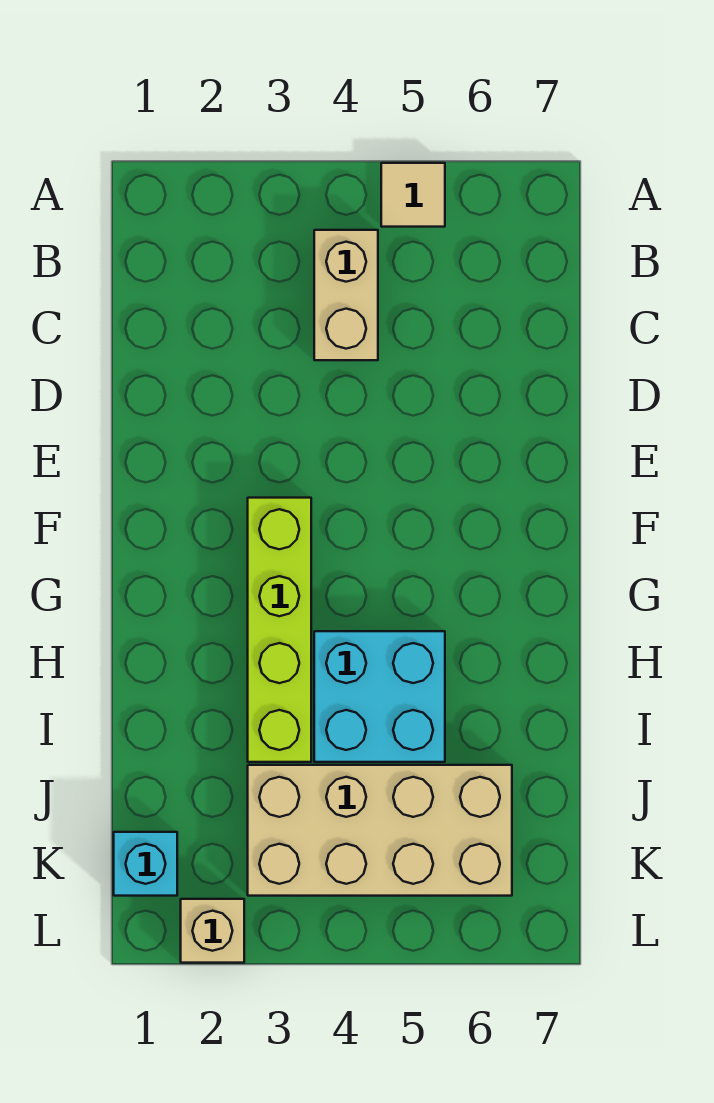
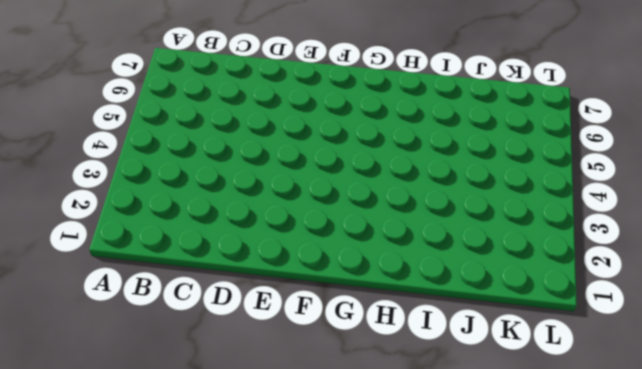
none -> tan 1x1 tile [381,163,445,227]
none -> tan 1x2 brick [314,230,378,360]

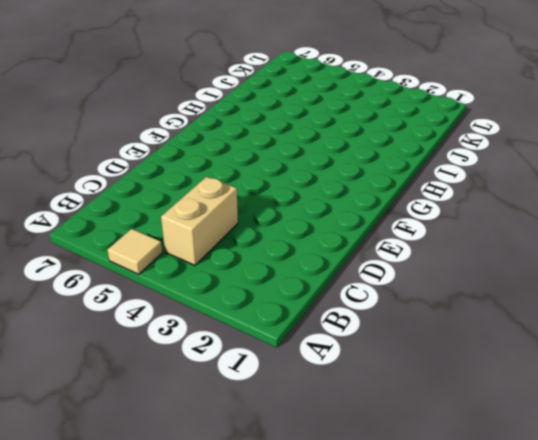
none -> lime 1x4 brick [248,498,311,762]
none -> cyan 2x2 brick [314,631,445,762]

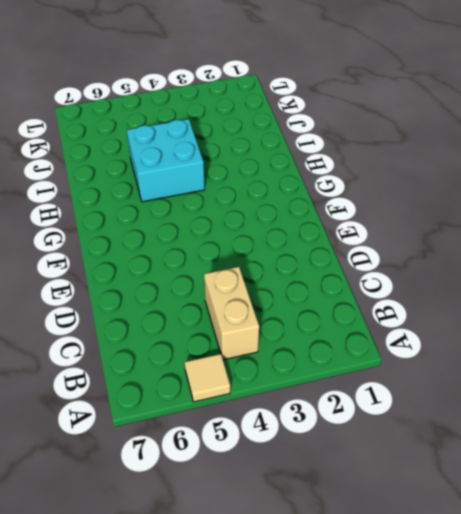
none -> lime 1x4 brick [248,498,311,762]
none -> tan 2x4 brick [248,765,512,896]

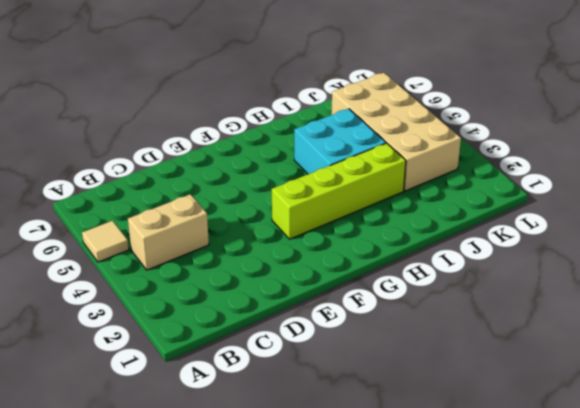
none -> cyan 1x1 brick [114,832,177,896]
none -> tan 1x1 brick [181,899,244,963]

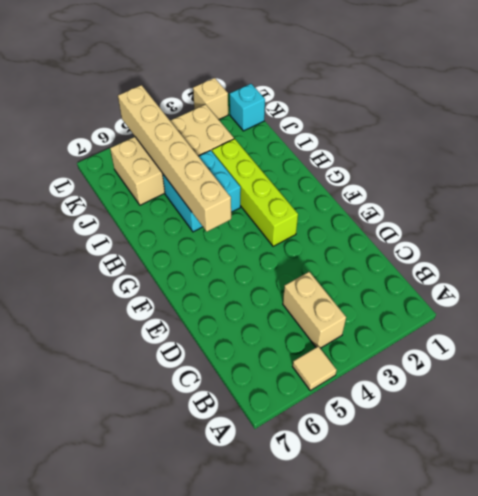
tan 1x6 brick [118,85,231,232] -> none

